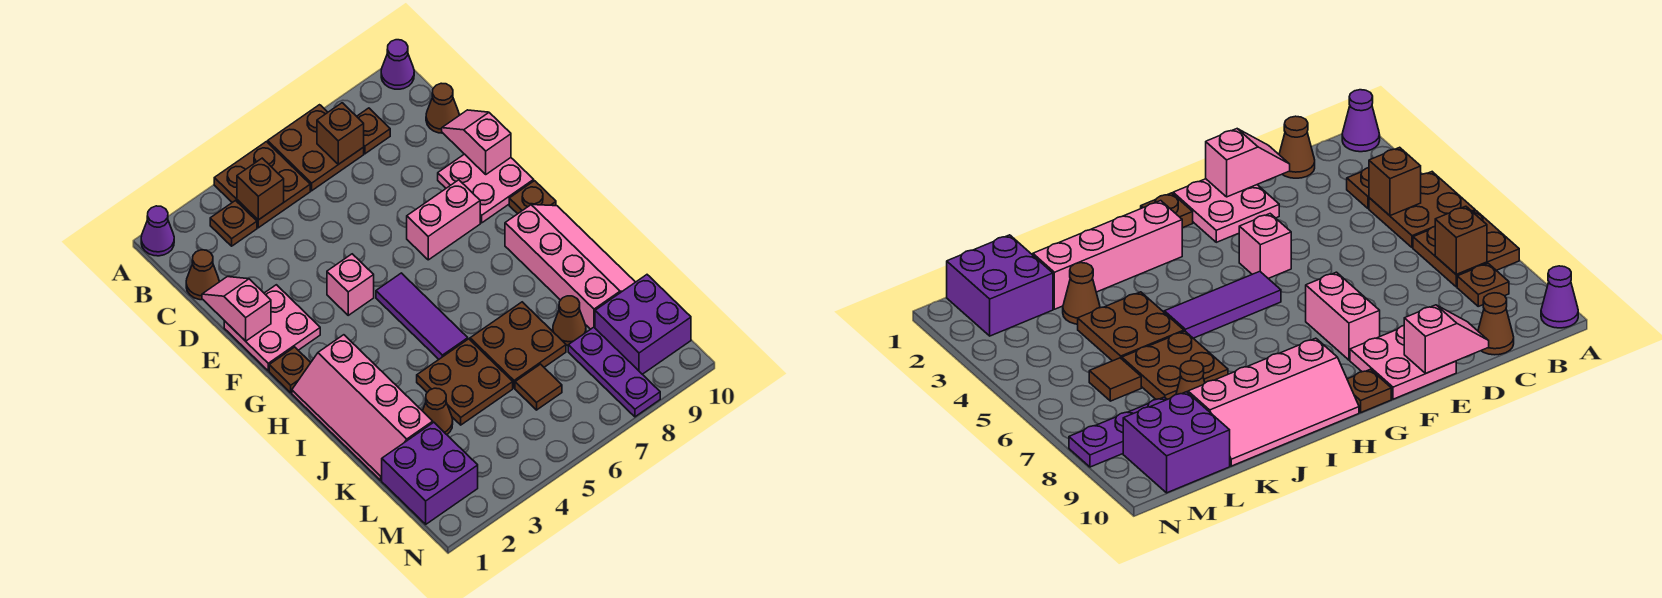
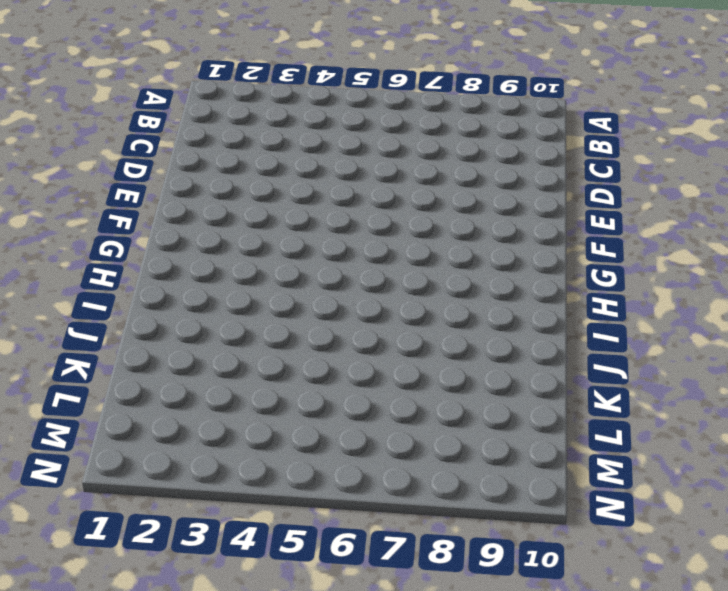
none -> purple 1x1 cone [141,206,174,256]
none -> brown 2x2 plate [214,142,310,228]
none -> brown 2x2 plate [268,105,364,191]

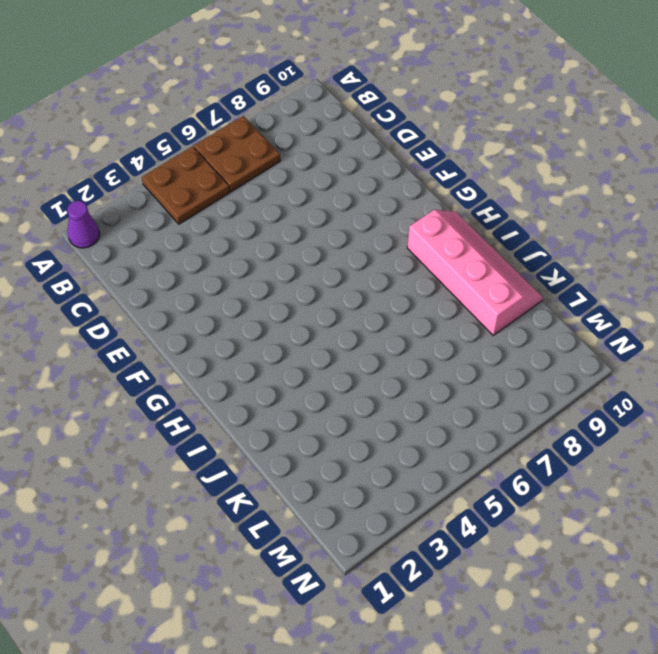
none -> purple 1x1 cone [381,40,414,89]
none -> brown 1x1 plate [210,201,257,246]
none -> brown 1x1 plate [357,108,390,154]

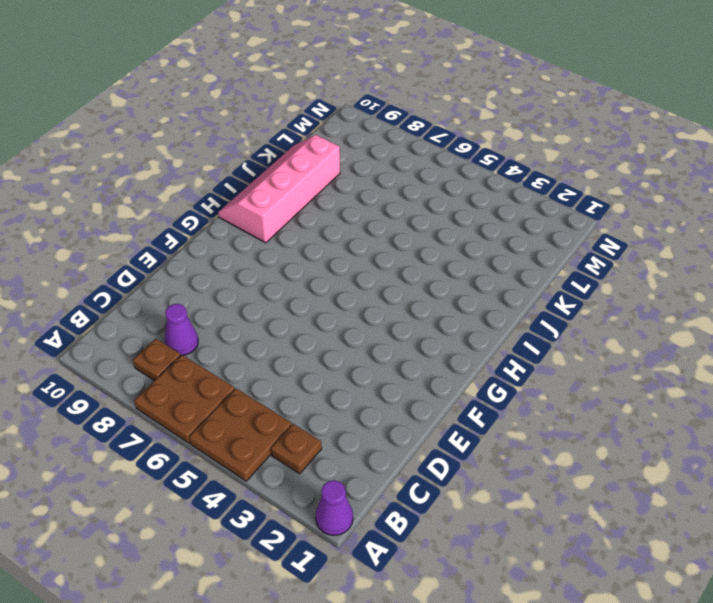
purple 1x1 cone [165,304,198,355] -> purple 1x1 cone moved to [381,40,414,89]
none -> brown 1x1 cone [186,250,219,300]
none -> brown 1x1 cone [426,83,459,133]
none -> pink 2x2 plate [224,285,320,371]

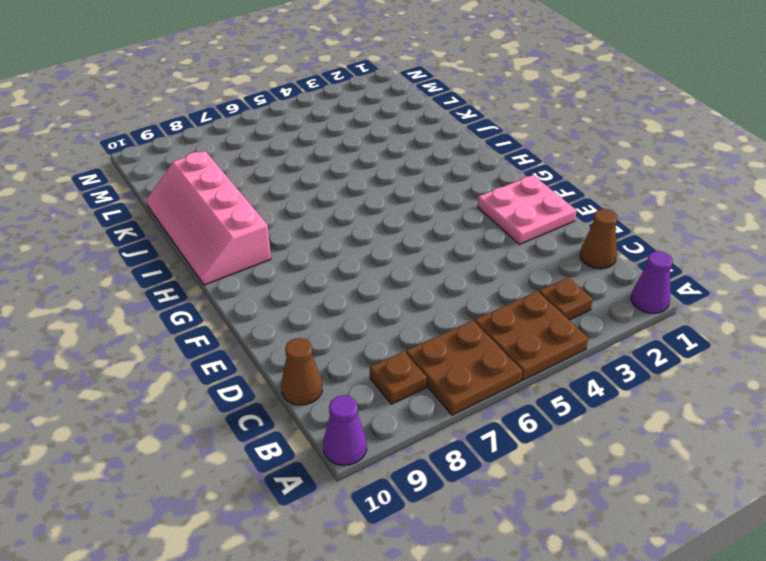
none -> pink 2x2 plate [438,154,534,223]
none -> pink 1x1 brick [327,254,374,315]
none -> pink 1x2 brick [407,180,480,260]

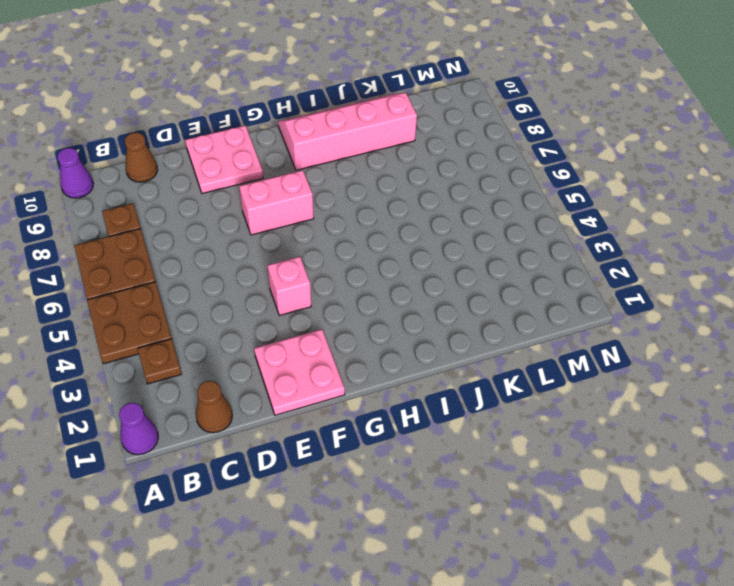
pink 1x2 brick [239,170,314,235] -> pink 1x2 brick turned to [407,180,480,260]
none -> brown 1x1 plate [269,347,311,393]
none -> purple 1x3 tile [376,273,468,359]
none -> brown 1x1 plate [509,181,556,214]

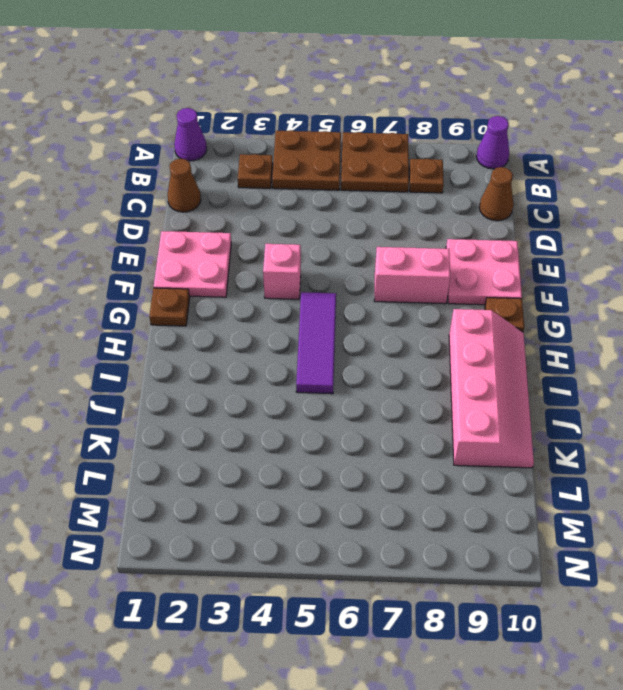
none -> pink 2x4 slope [292,335,433,480]
none -> brown 2x2 plate [417,339,513,425]
none -> brown 2x2 plate [470,302,566,388]

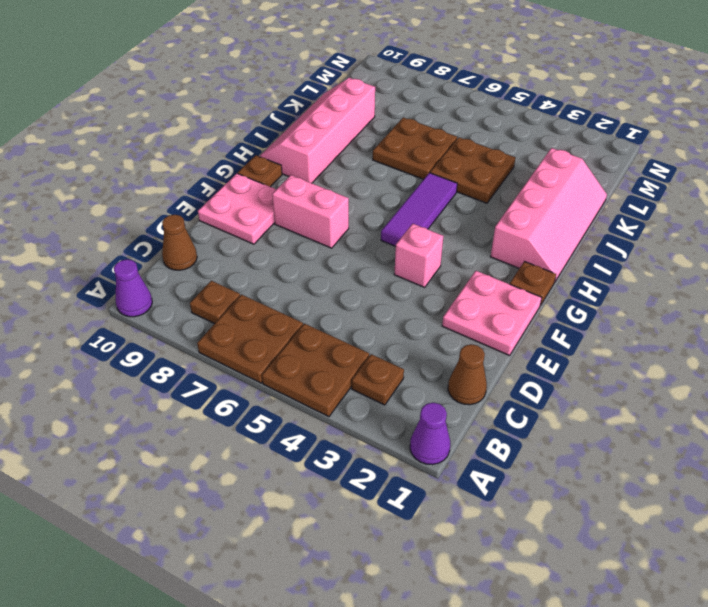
none -> brown 1x1 cone [423,388,453,435]
none -> brown 1x1 cone [553,296,586,346]
none -> purple 2x2 brick [382,422,478,524]

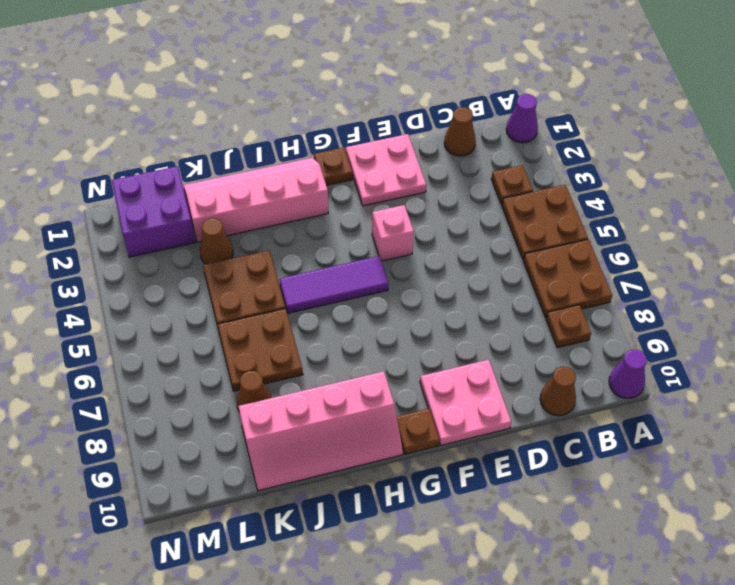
none -> pink 1x2 brick [407,180,480,260]
none -> brown 1x1 tile [515,364,562,410]
none -> purple 1x3 plate [568,327,660,417]

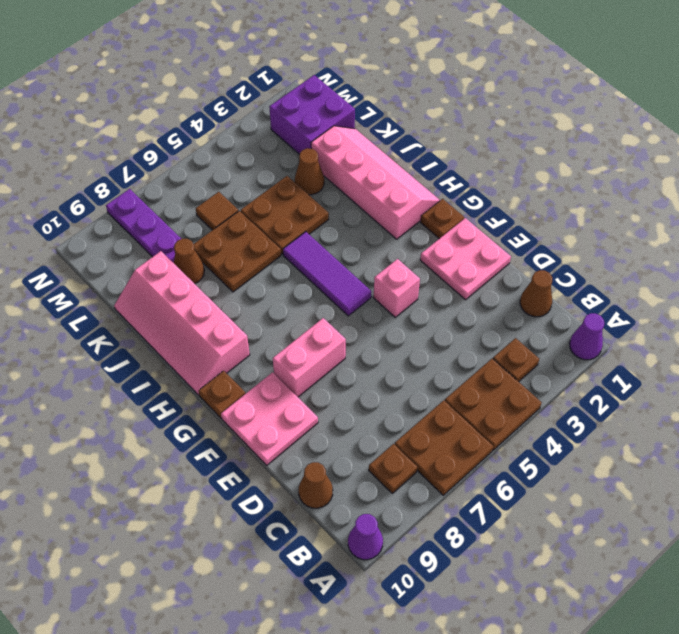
none -> purple 2x2 brick [595,275,691,374]
none -> brown 1x1 brick [237,158,284,220]
none -> brown 1x1 brick [317,103,364,164]

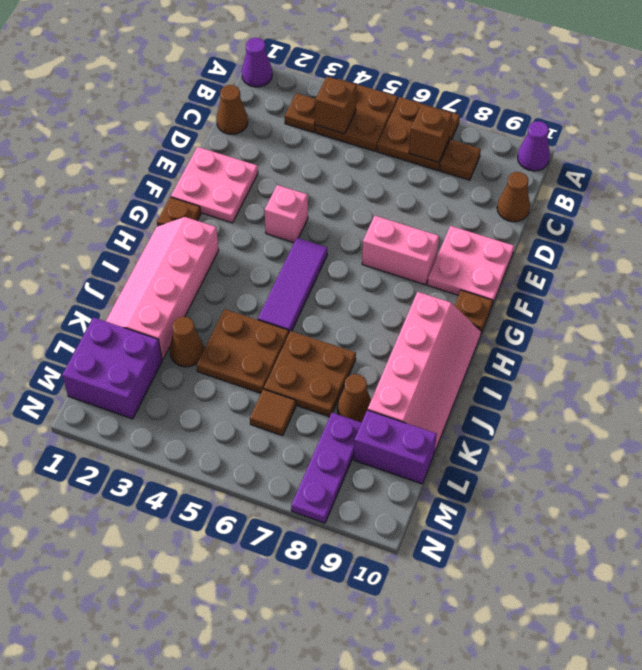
purple 1x2 brick [354,410,437,484] -> purple 2x2 brick [595,275,691,374]
none -> pink 1x2 slope [202,277,271,341]
none -> pink 1x2 slope [442,110,511,174]

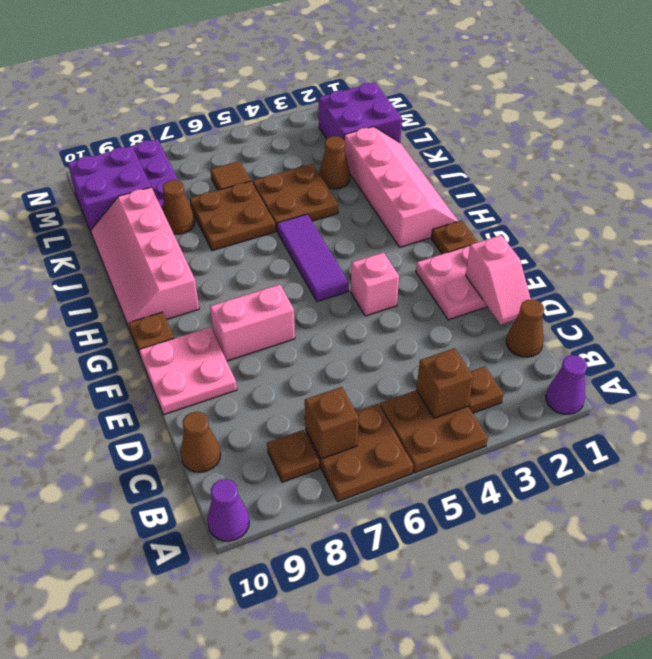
none -> pink 1x2 slope [442,110,511,174]

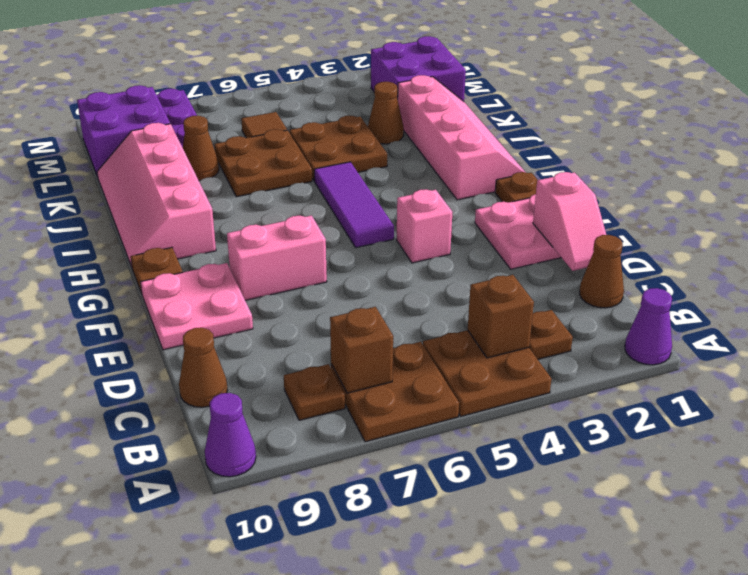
none -> pink 1x2 slope [442,110,511,174]

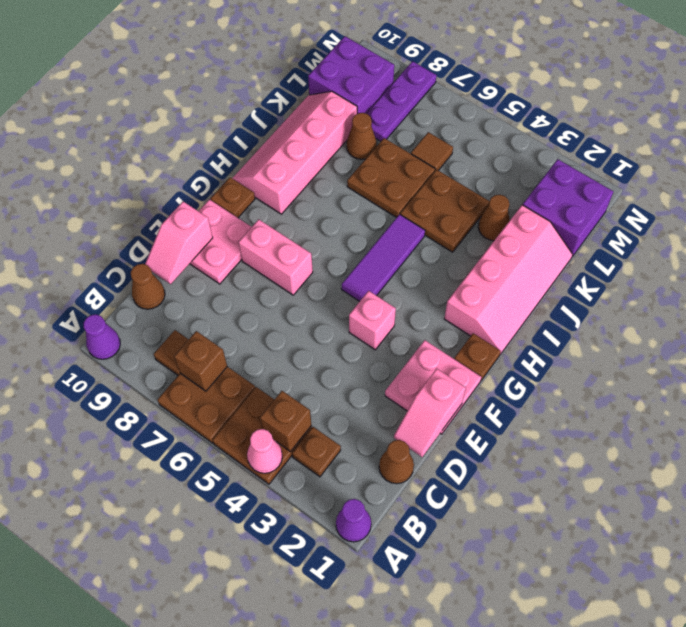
pink 1x1 cone [247,429,282,473] -> none

